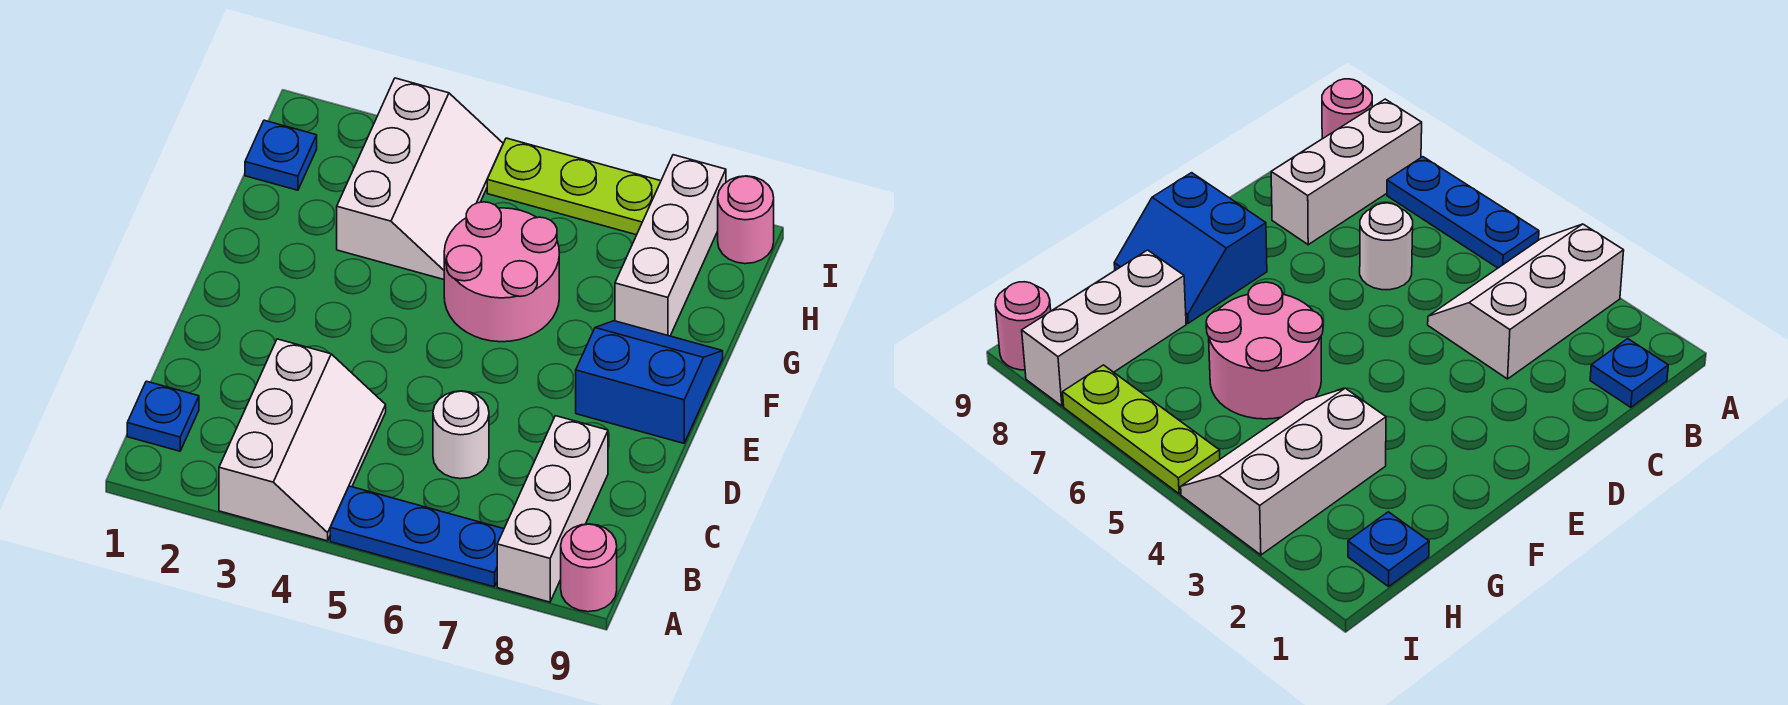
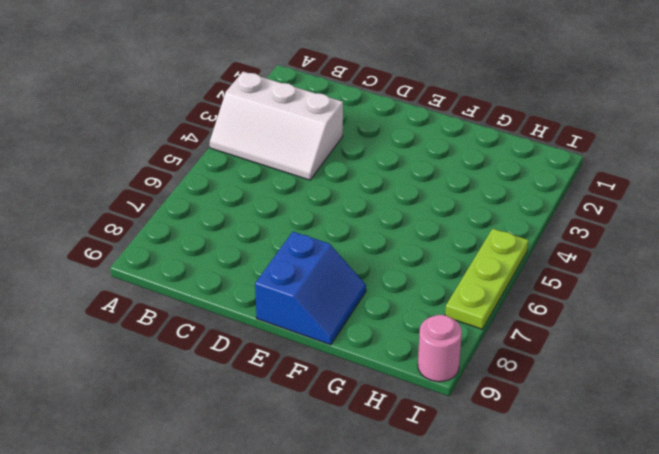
none -> blue 1x3 plate [330,486,504,587]
none -> white 1x3 brick [497,416,608,602]
none -> pink 1x1 round brick [561,524,617,612]

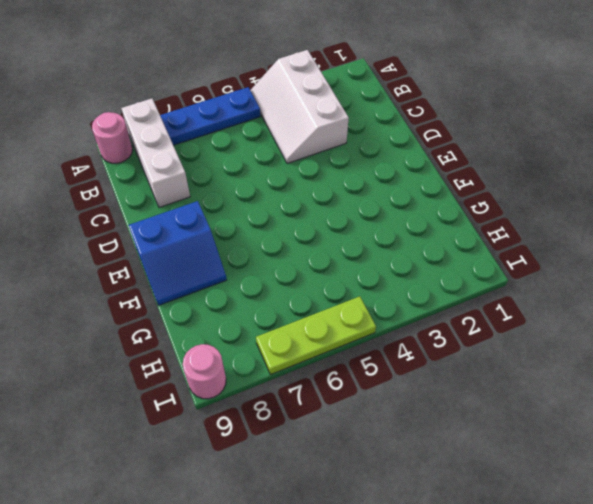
none -> blue 1x1 plate [127,381,199,451]
none -> white 1x1 round brick [433,391,489,479]
none -> pink 2x2 round brick [444,202,559,342]

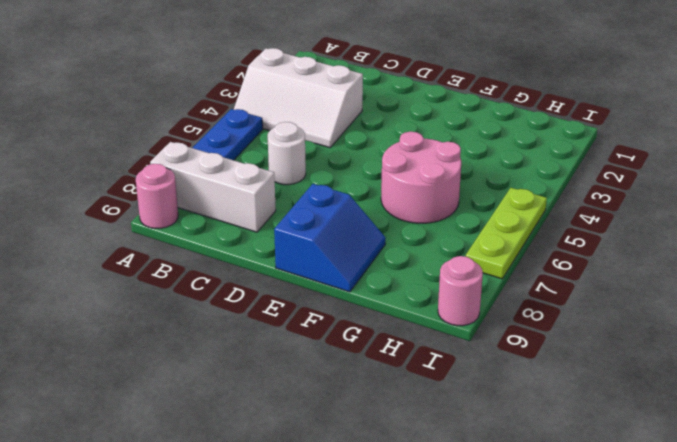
none -> blue 1x1 plate [127,381,199,451]
none -> white 2x3 slope [337,78,503,279]
none -> white 1x3 brick [615,155,726,336]

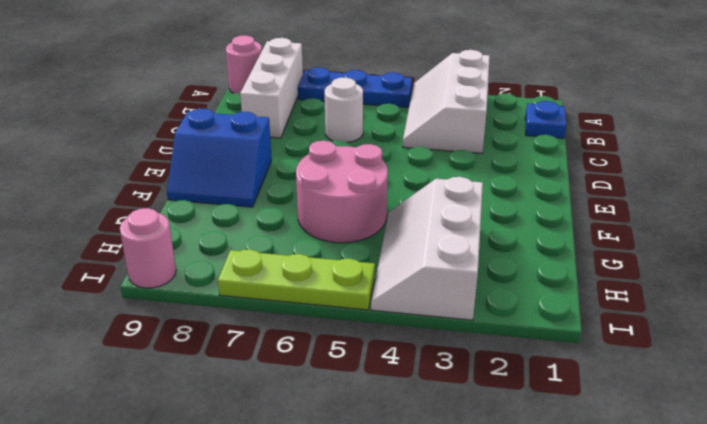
none -> white 1x3 brick [615,155,726,336]
none -> blue 1x1 plate [245,120,317,190]

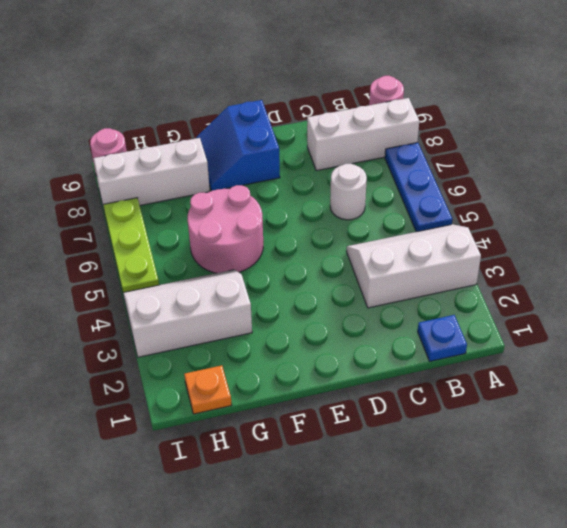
orange 1x1 plate [184,365,232,414] -> blue 1x1 plate [245,120,317,190]

